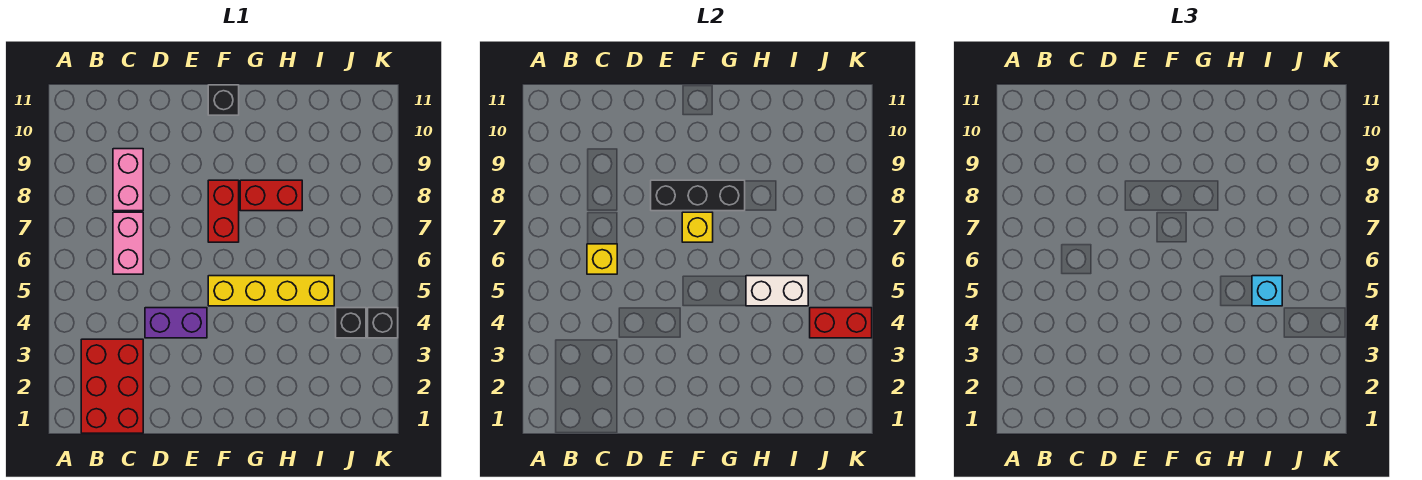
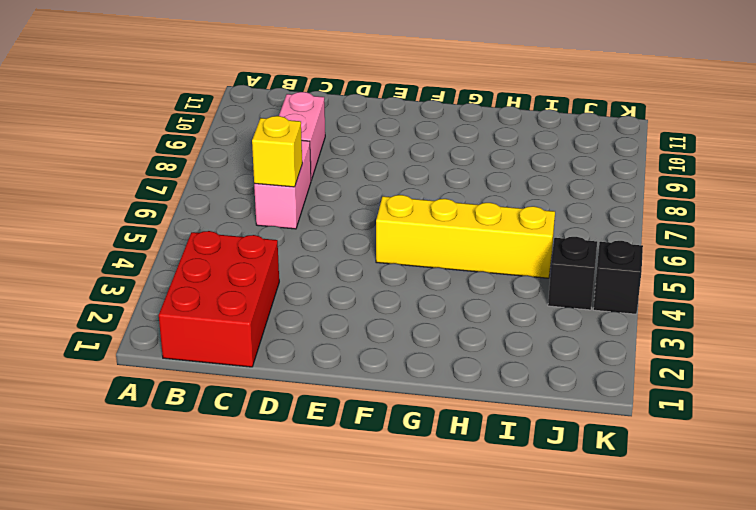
none -> purple 1x2 brick [145,308,207,338]
none -> red 1x2 brick [208,180,239,242]
none -> black 1x1 brick [208,85,239,115]

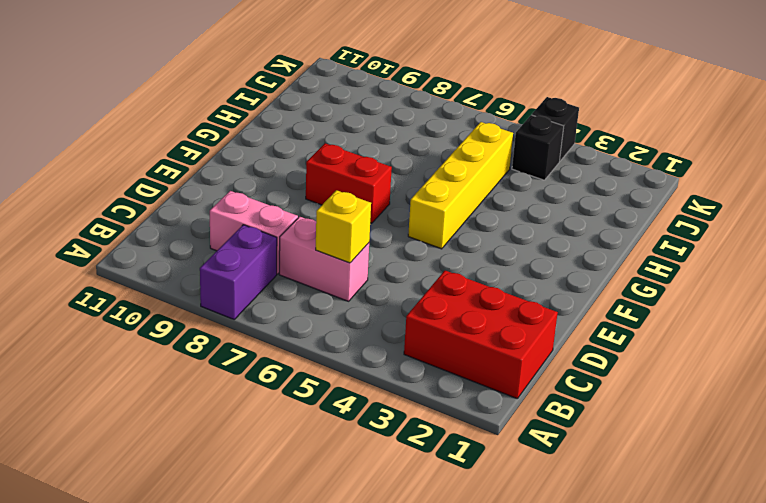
purple 1x2 brick [200,225,277,319] -> purple 1x2 brick moved to [145,308,207,338]
none -> black 1x1 brick [208,85,239,115]
none -> red 1x2 brick [240,180,302,211]
none -> black 1x3 brick [651,180,745,211]

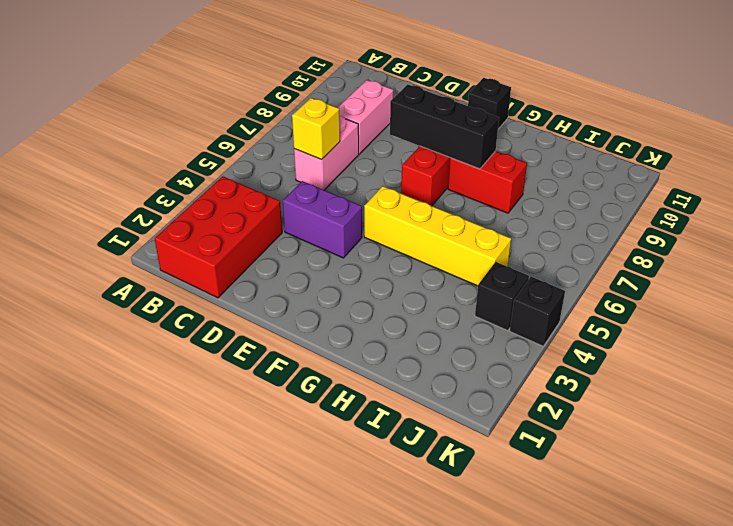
none -> yellow 1x1 brick [682,212,713,242]
none -> white 1x2 brick [746,276,808,306]
none -> red 1x2 brick [810,308,872,338]

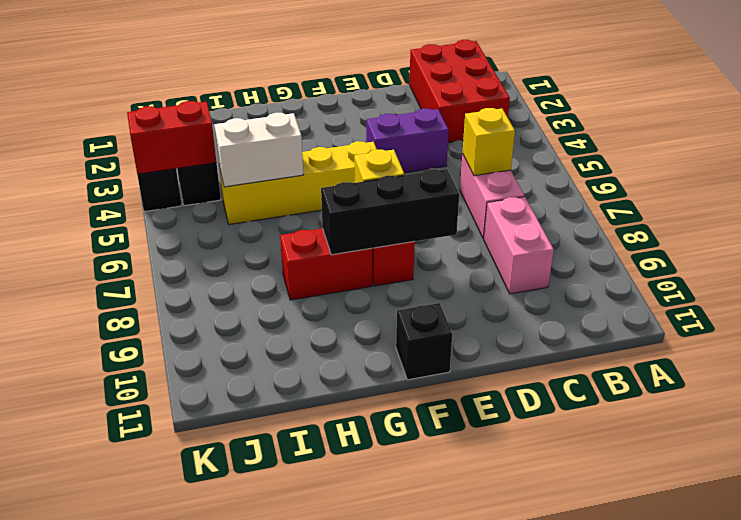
none -> cyan 1x1 brick [1252,276,1282,306]

